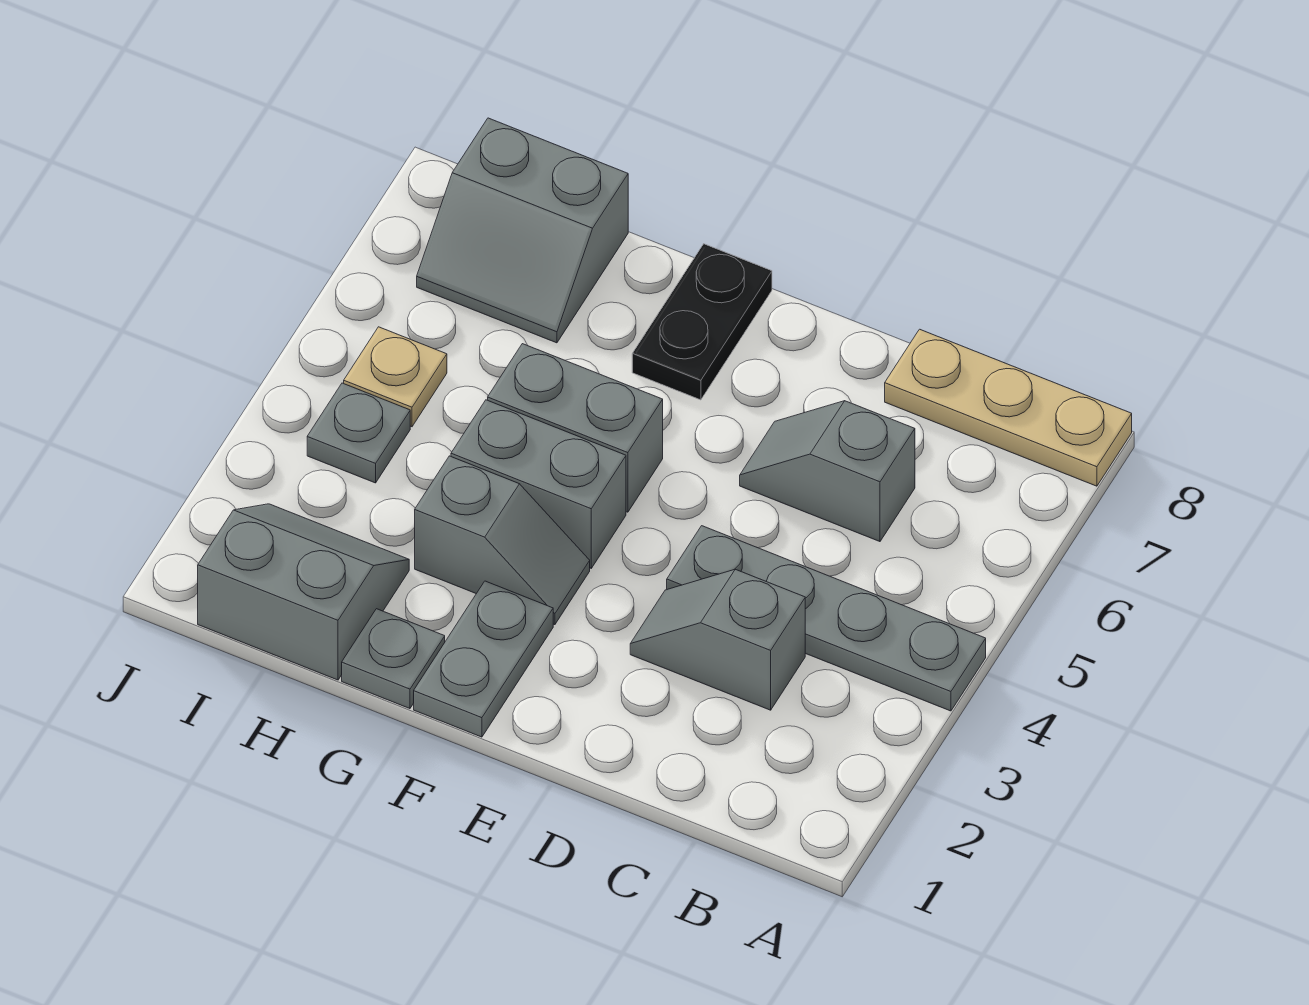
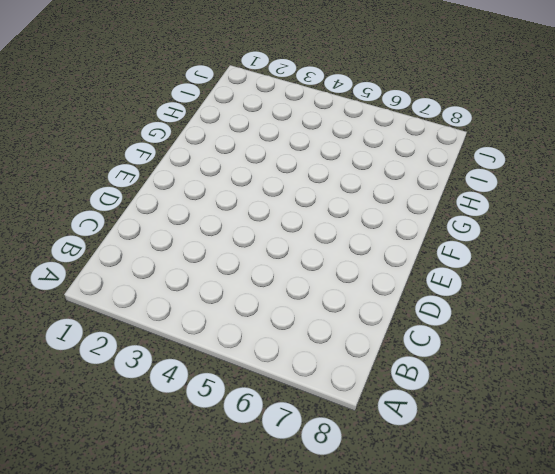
none -> grey 1x4 plate [667,526,986,711]
none -> tan 1x3 plate [885,329,1132,486]
none -> grey 1x2 slope [630,569,805,710]

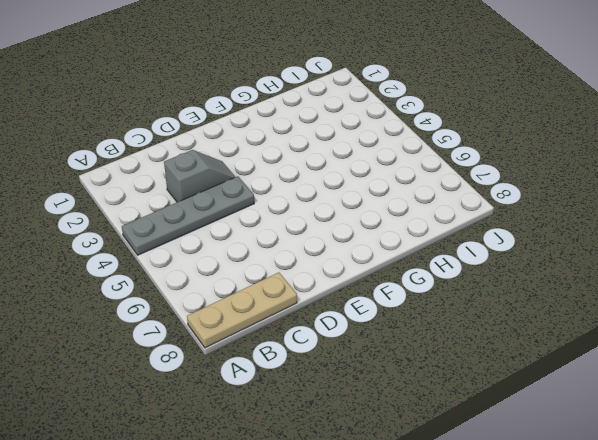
none -> grey 1x2 slope [740,401,915,542]
none -> grey 1x2 plate [414,581,553,737]
none -> grey 1x2 slope [415,456,590,625]

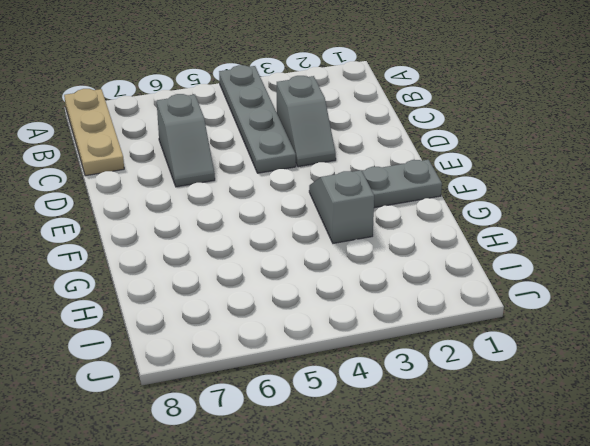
none -> grey 1x2 brick [451,400,626,568]
none -> grey 1x2 brick [488,344,663,512]
none -> black 1x2 plate [632,244,772,400]

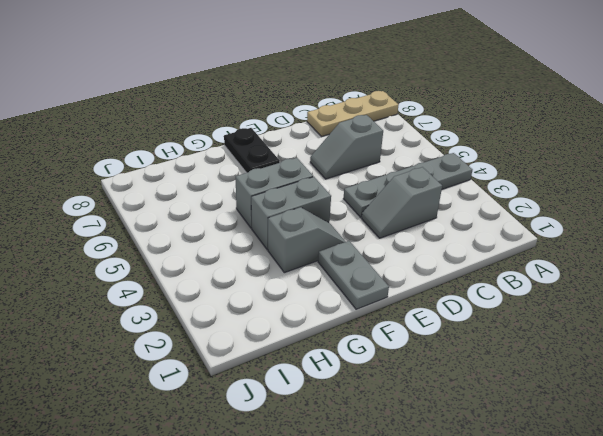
none -> grey 1x1 plate [342,609,445,709]
none -> grey 2x2 slope [198,504,409,680]
none -> grey 2x2 slope [417,118,628,343]

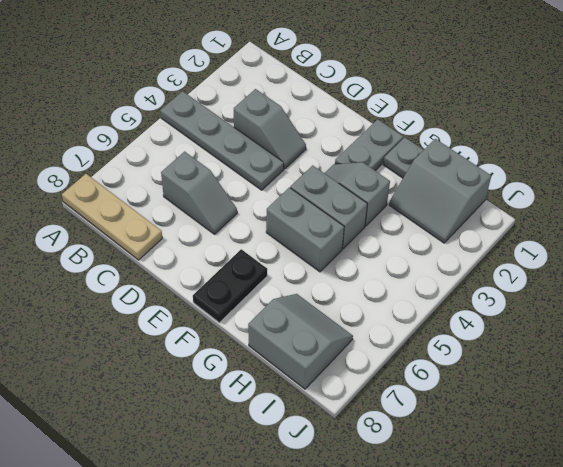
none -> grey 1x1 plate [307,383,410,483]
none -> tan 1x1 plate [344,327,447,427]

